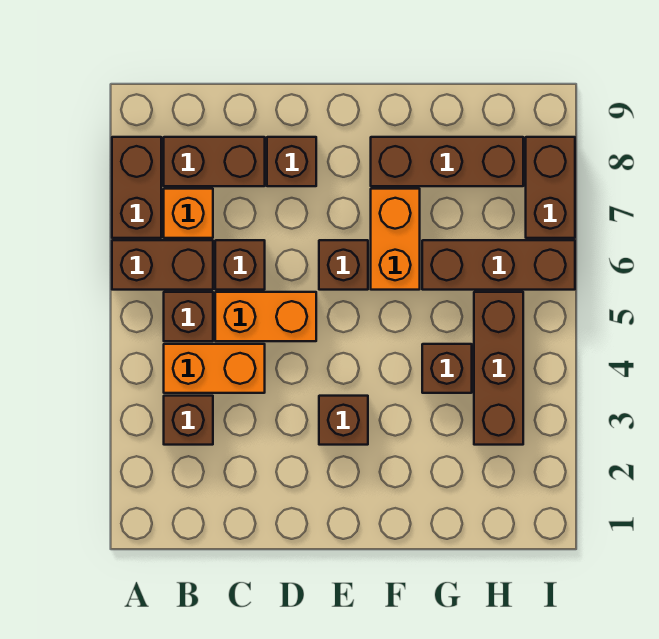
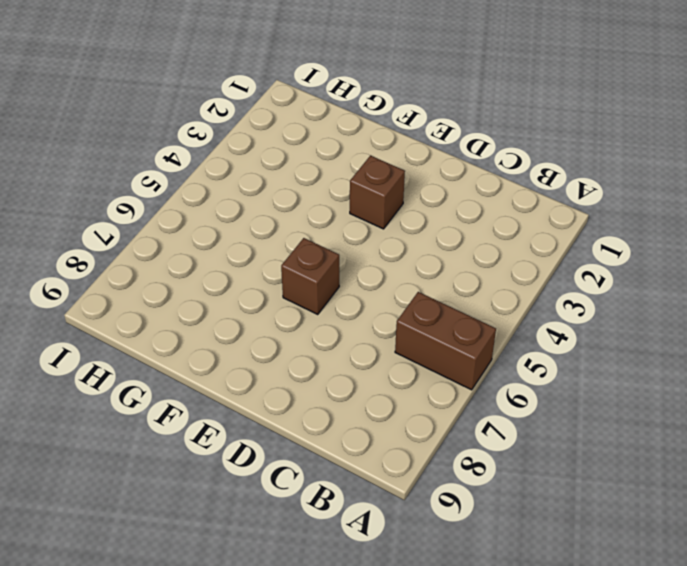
none -> brown 1x2 brick [112,137,161,238]
none -> brown 1x1 brick [164,396,213,445]
none -> orange 1x2 brick [164,344,265,393]

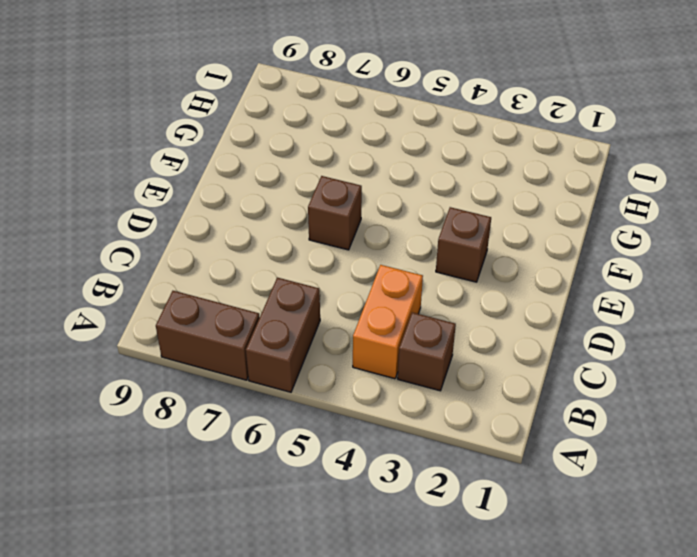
none -> brown 1x1 brick [164,292,213,341]
none -> orange 1x1 brick [164,189,213,238]
none -> brown 1x2 brick [164,137,265,186]

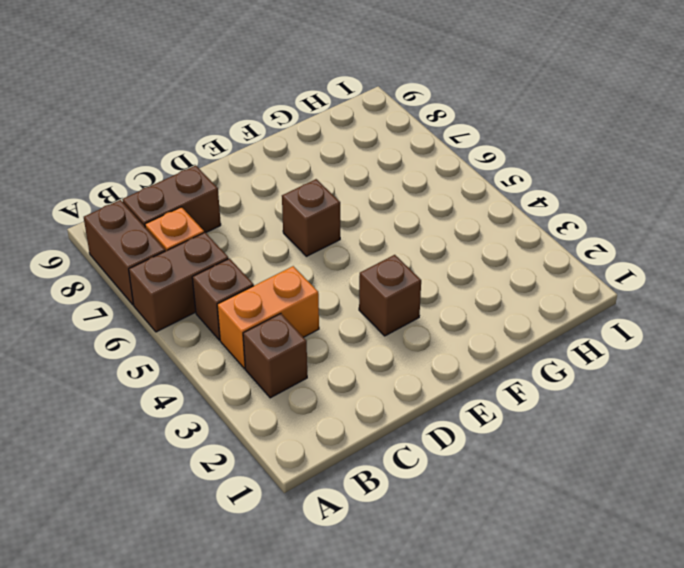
none -> orange 1x2 brick [215,292,316,341]
none -> brown 1x1 brick [215,240,265,290]
none -> brown 1x1 brick [267,137,316,186]

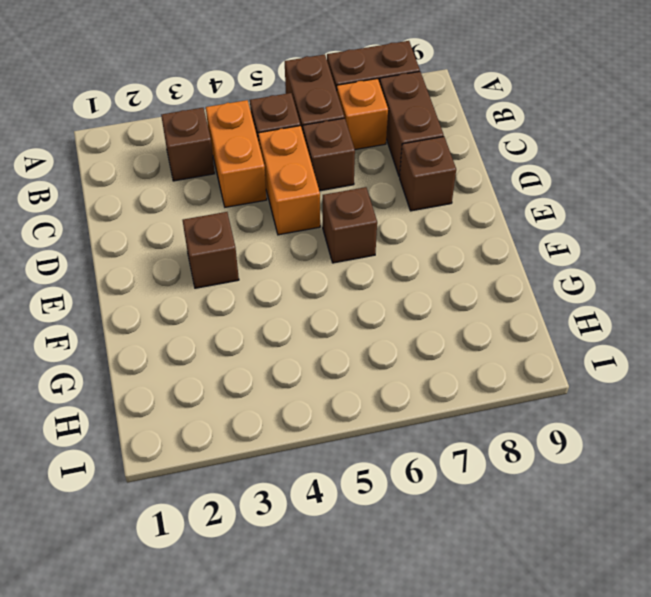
none -> orange 1x2 brick [371,189,420,290]
none -> brown 1x3 brick [371,137,523,186]
none -> brown 1x1 brick [422,344,472,393]

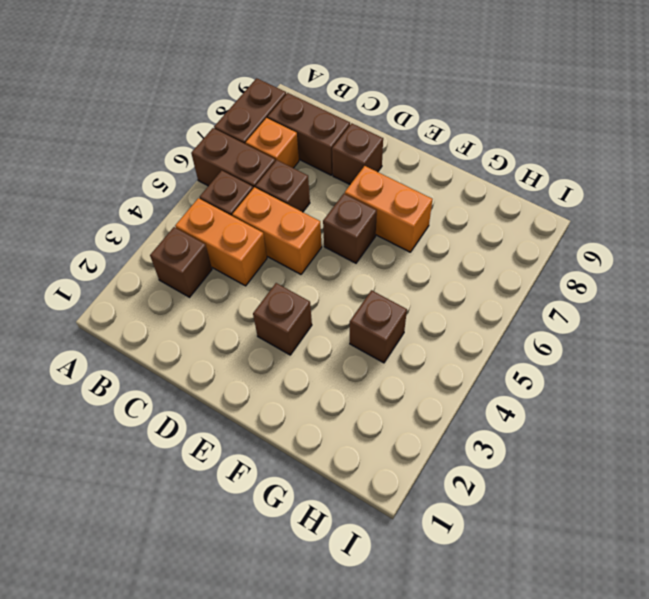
orange 1x2 brick [345,166,433,252] -> orange 1x2 brick turned to [371,189,420,290]
none -> brown 1x3 brick [371,137,523,186]
none -> brown 1x3 brick [422,240,575,290]
none -> brown 1x3 brick [474,292,523,445]

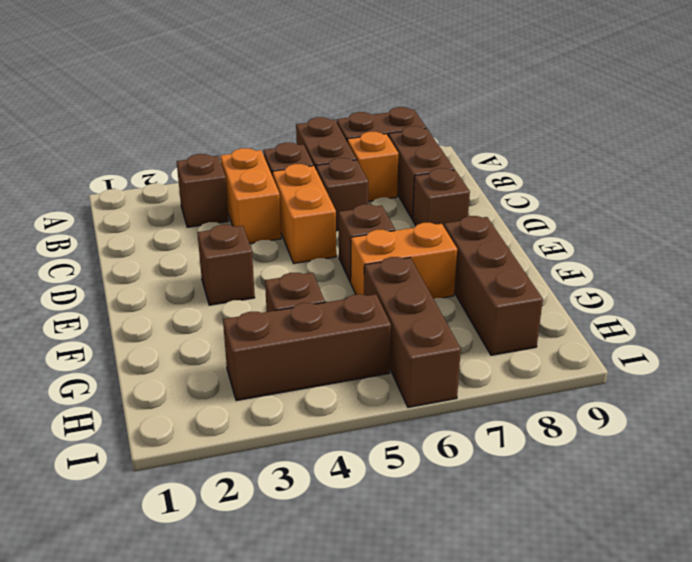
none -> brown 1x2 brick [526,137,575,238]

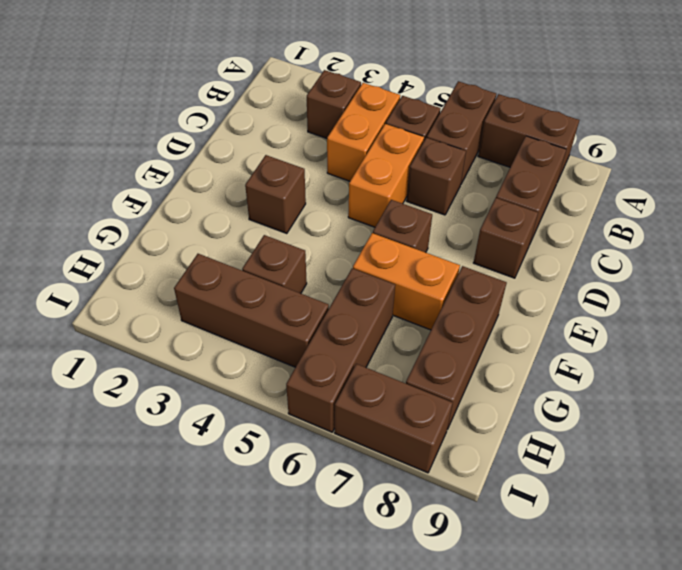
none -> orange 1x1 brick [164,189,213,238]

